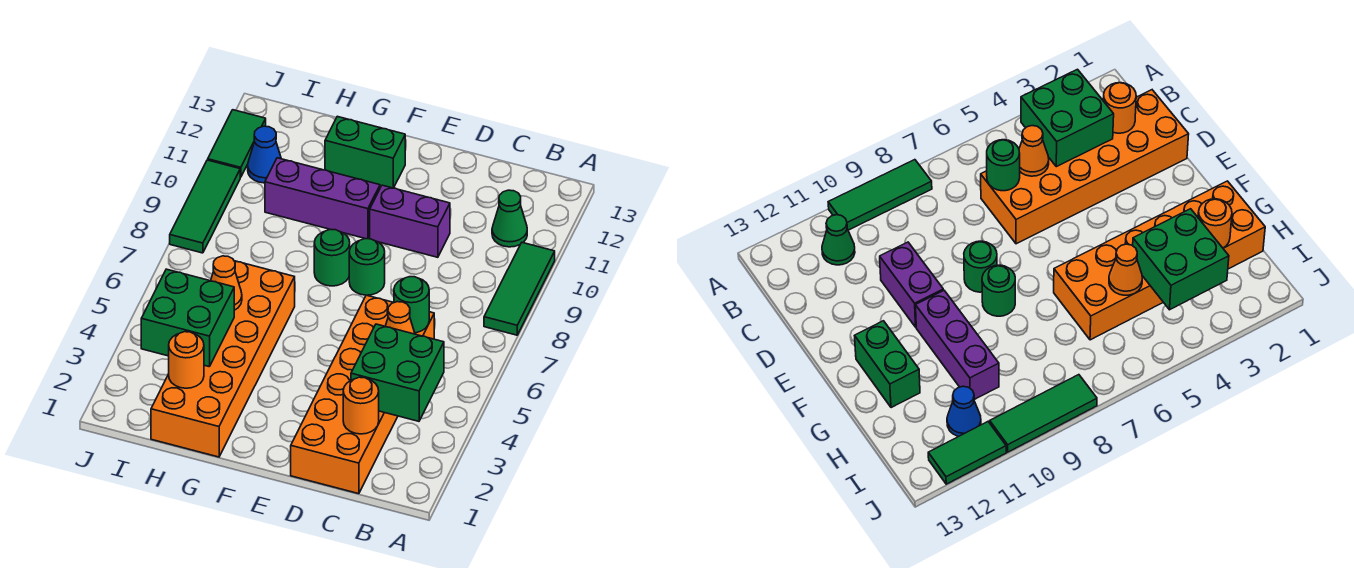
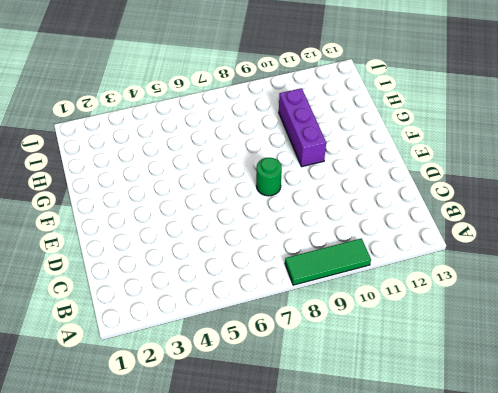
none -> green 1x1 cone [492,190,527,247]
none -> orange 2x6 brick [291,295,434,494]
none -> purple 1x2 brick [370,185,450,257]

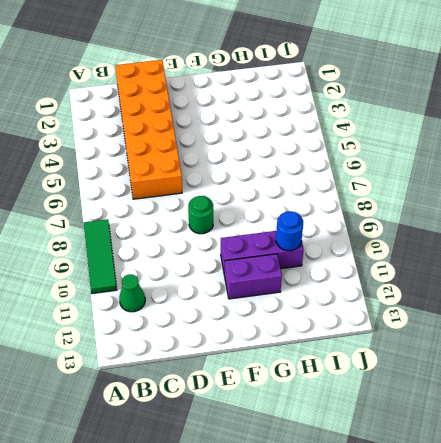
purple 1x2 brick [225,254,282,299] -> purple 1x2 brick moved to [370,185,450,257]
blue 1x1 round brick [276,211,303,251] -> none
none -> green 1x1 round brick [314,229,350,286]
none -> green 1x2 brick [325,116,405,188]
none -> orange 2x6 brick [151,261,295,457]

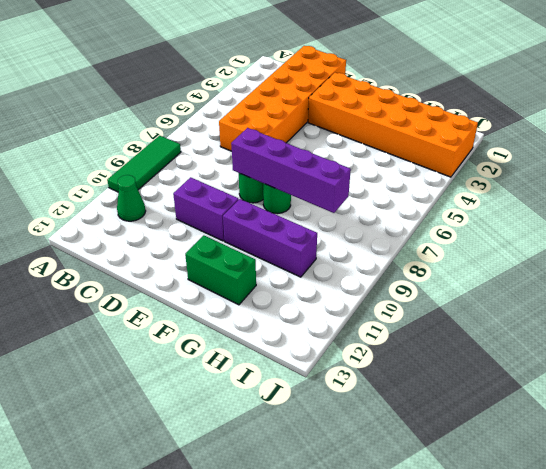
orange 2x6 brick [308,73,478,177] -> orange 2x6 brick turned to [151,261,295,457]
purple 1x4 brick [231,128,351,213] -> none
none -> blue 1x1 cone [248,126,281,183]
none -> green 1x3 tile [170,160,240,253]
none -> green 1x2 tile [208,110,266,177]

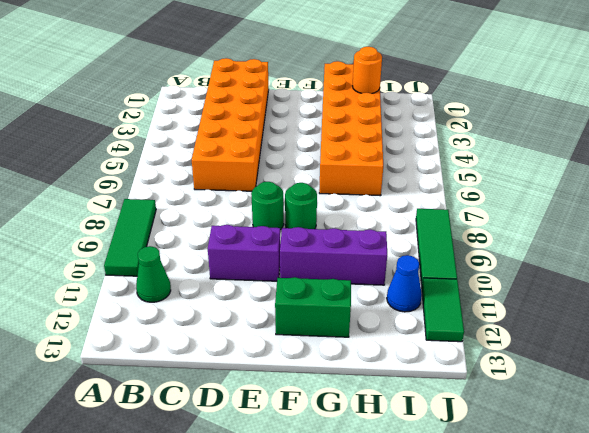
none -> green 2x2 brick [351,324,444,421]
none -> orange 1x1 round brick [343,377,379,434]
none -> orange 1x1 cone [385,302,415,334]

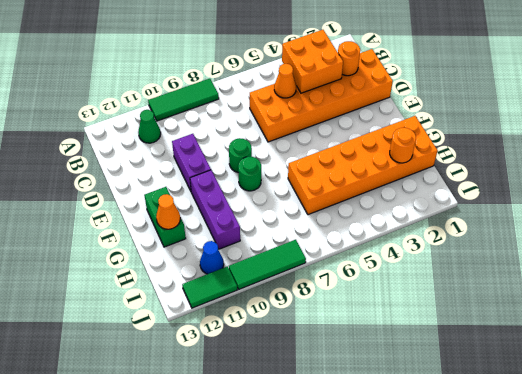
orange 2x2 brick [282,30,343,93] -> green 2x2 brick [351,324,444,421]
orange 1x1 cone [156,194,180,229] -> orange 1x1 cone moved to [211,256,242,310]
none -> green 1x1 round brick [394,277,429,333]
none -> green 2x2 brick [141,269,234,367]

